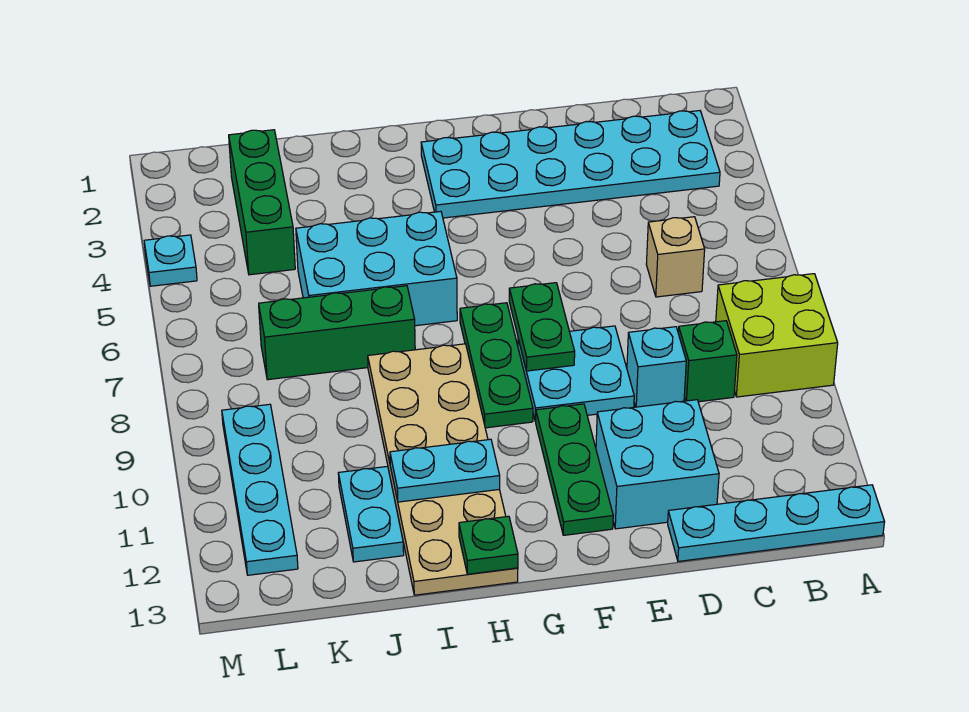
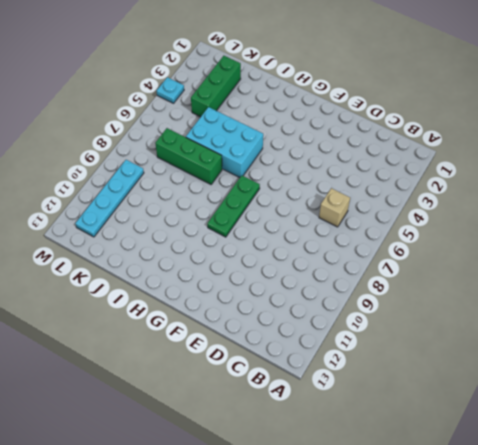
none -> lime 2x2 brick [716,274,838,397]
none -> cyan 1x4 plate [668,485,884,561]
none -> cyan 2x6 plate [421,111,720,218]

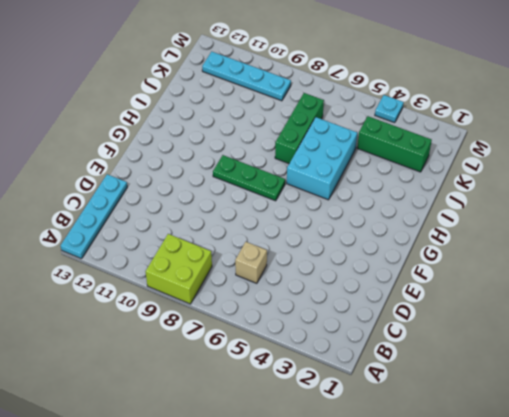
none -> cyan 2x6 plate [421,111,720,218]
none -> green 1x1 brick [678,321,737,402]
none -> cyan 1x1 brick [627,327,686,407]

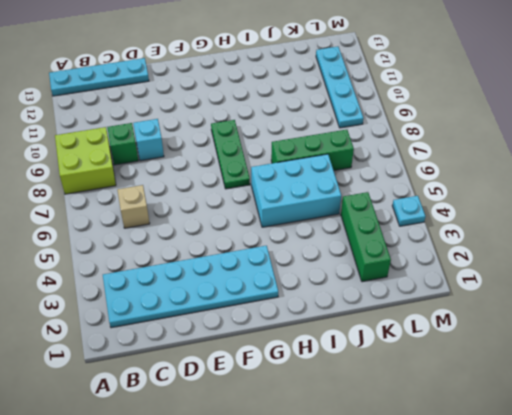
none -> cyan 2x2 brick [596,400,719,529]
none -> cyan 2x2 plate [518,326,634,421]
none -> green 1x3 plate [535,404,613,535]

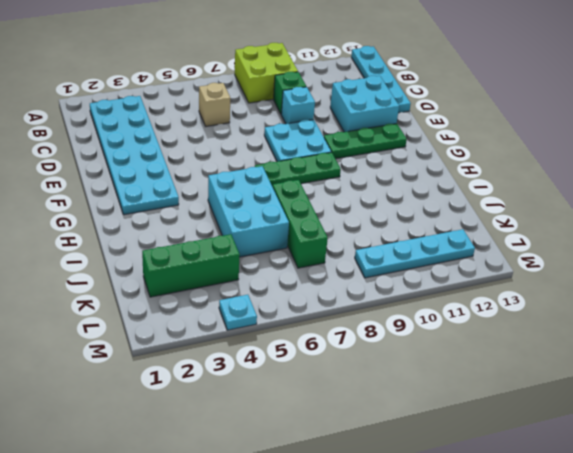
none -> tan 2x6 plate [368,344,518,595]
none -> cyan 1x2 plate [338,466,404,562]
none -> green 1x2 plate [509,283,575,371]

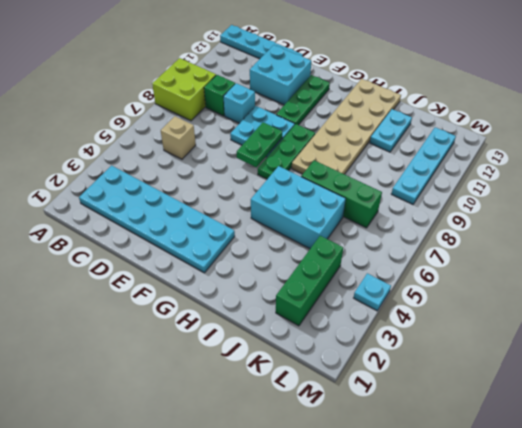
none -> cyan 1x2 plate [390,439,500,502]
none -> green 1x1 plate [459,516,518,574]

